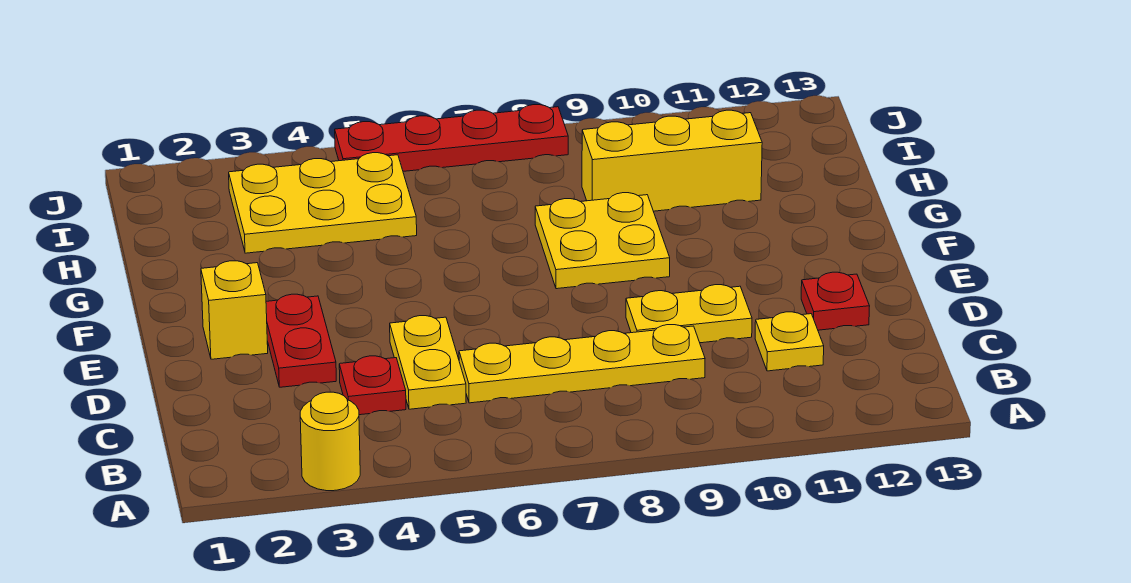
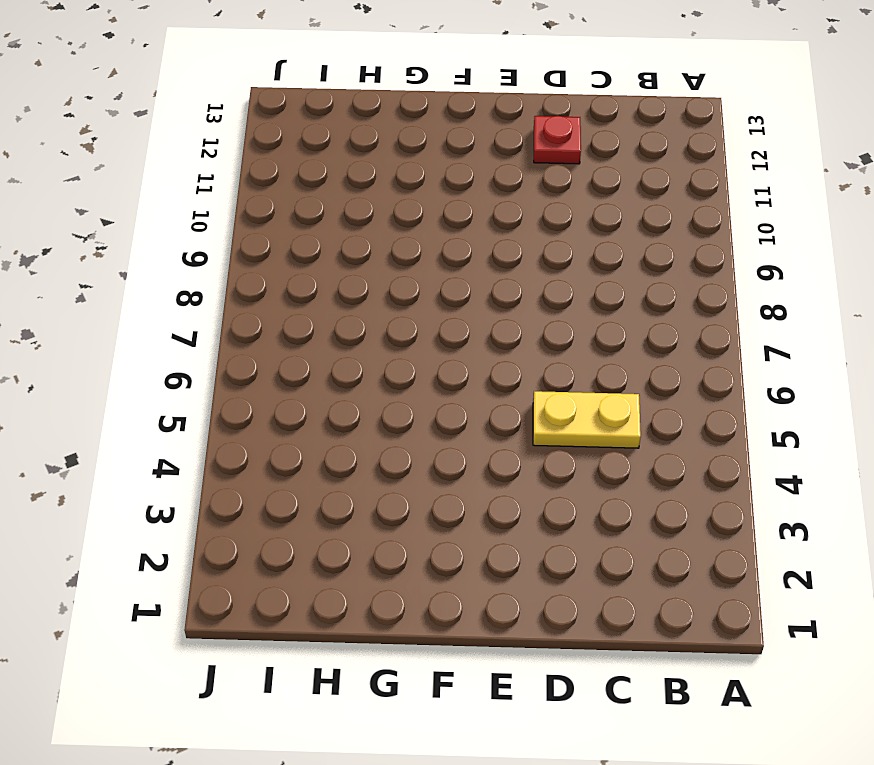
none -> yellow 1x1 round brick [300,392,360,491]
none -> red 1x1 plate [339,356,406,415]
none -> yellow 1x4 plate [459,325,705,403]

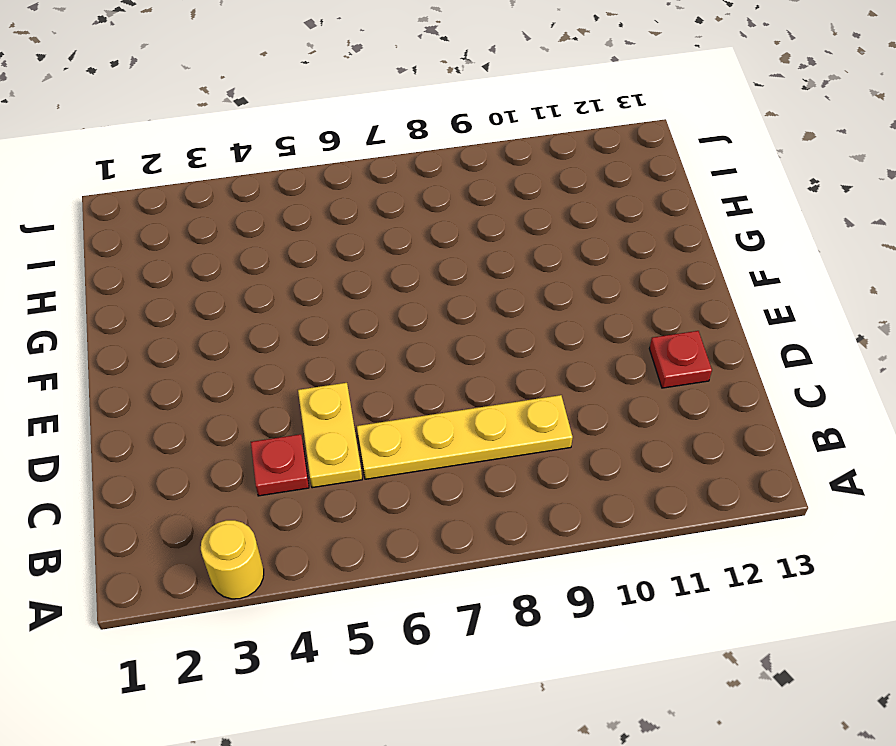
none -> yellow 1x1 plate [755,312,824,371]
none -> red 1x2 plate [266,294,336,387]
none -> yellow 1x2 plate [626,285,752,343]

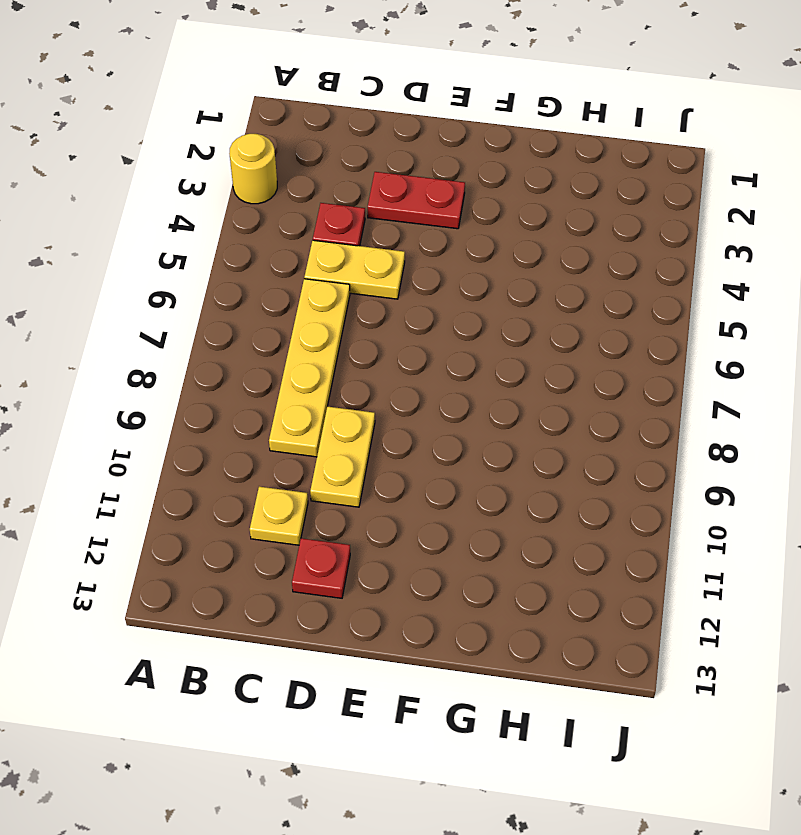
none -> yellow 1x1 brick [201,261,268,359]
none -> yellow 2x2 plate [535,193,670,289]
none -> yellow 2x3 plate [229,153,417,253]

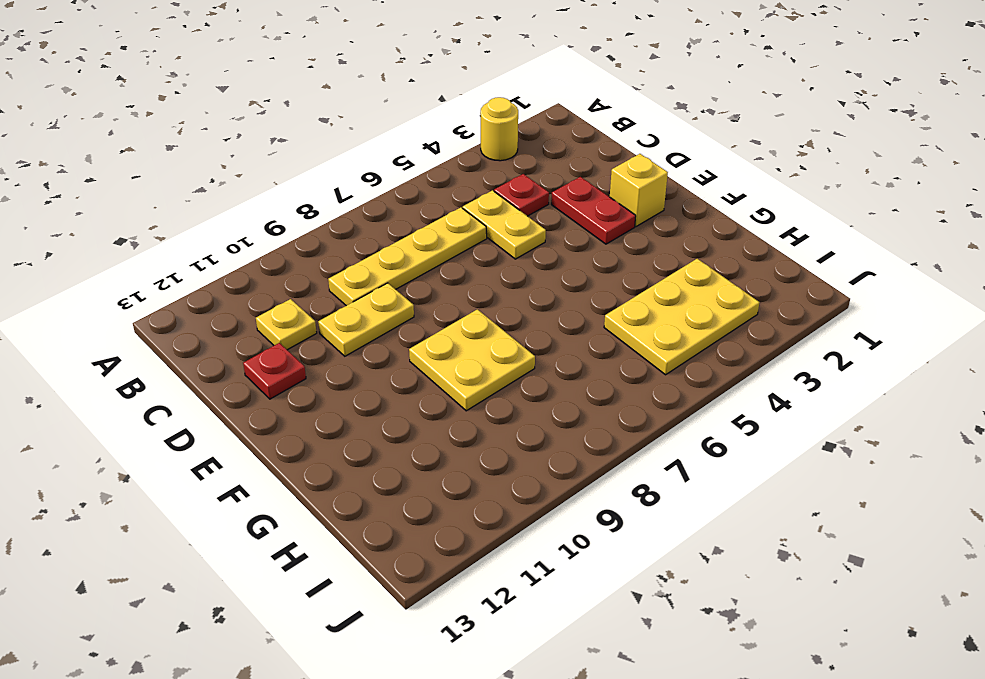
none -> yellow 1x3 brick [582,110,762,211]
none -> red 1x4 plate [335,105,568,171]

